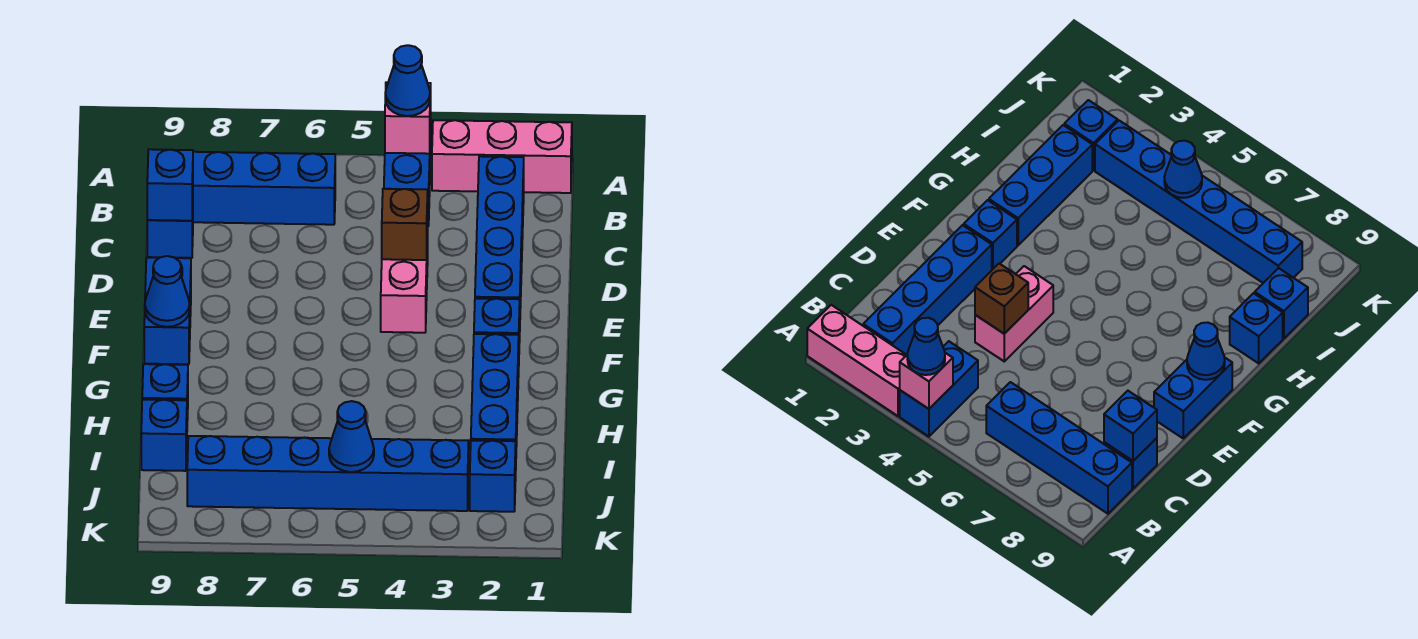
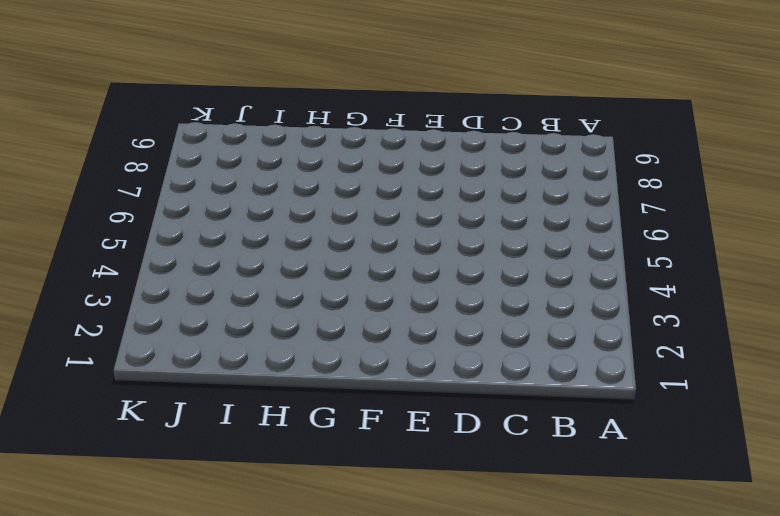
none -> pink 1x3 brick [432,120,572,193]
none -> blue 1x2 brick [384,126,431,226]
none -> blue 1x4 brick [475,156,524,308]

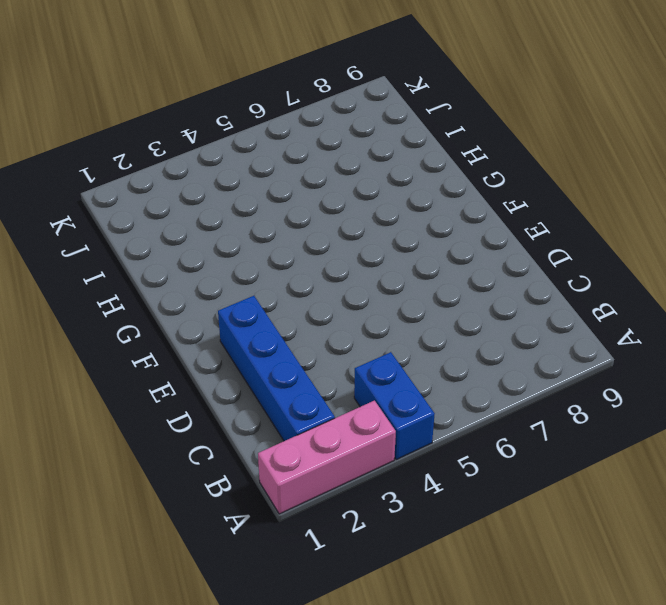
none -> blue 1x4 brick [193,152,335,225]
none -> blue 1x1 brick [147,210,193,258]
none -> pink 1x2 brick [381,230,428,333]

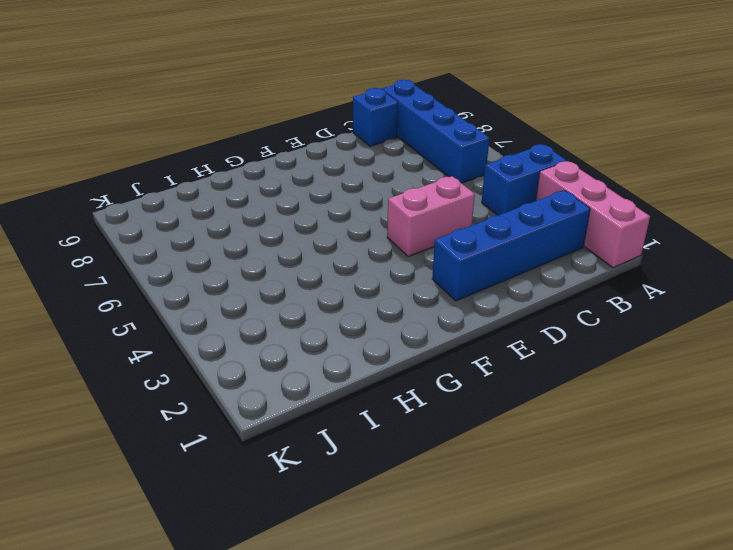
none -> blue 1x2 brick [144,258,191,364]
none -> blue 1x1 brick [474,298,520,343]
none -> blue 1x3 brick [471,334,519,447]

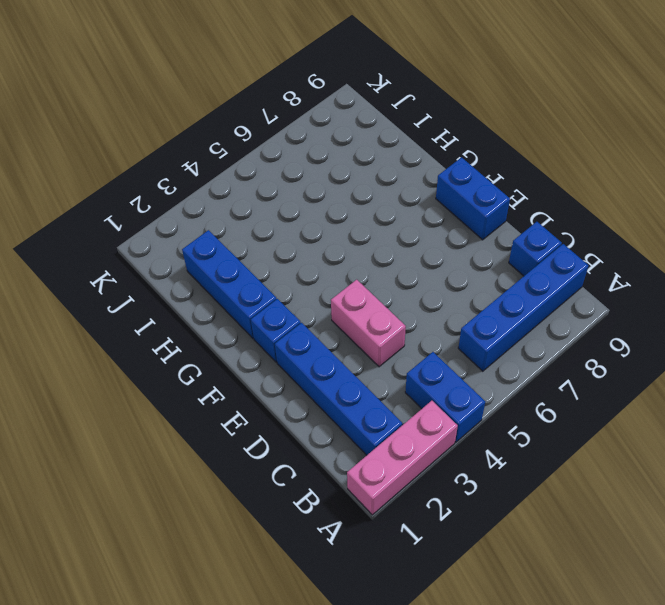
none -> blue 1x1 brick [142,364,188,421]
none -> blue 1x1 brick [141,400,187,471]
none -> blue 1x1 brick [470,441,516,512]

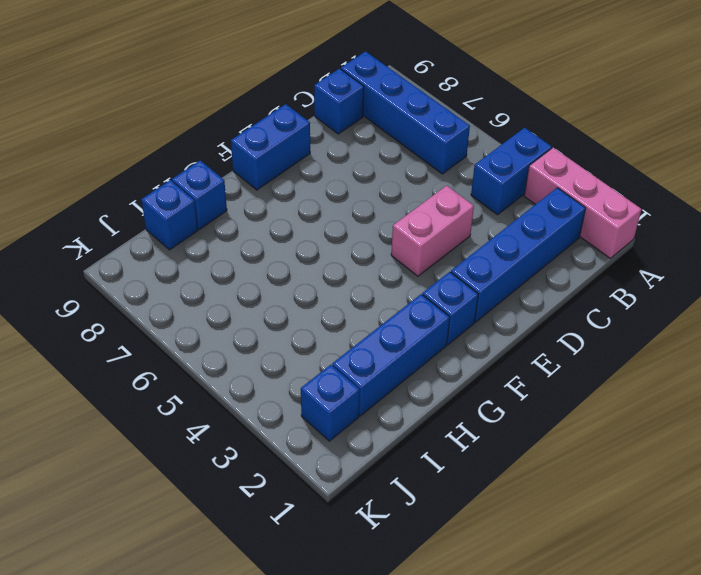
none -> blue 1x6 brick [187,436,469,511]
none -> pink 1x1 brick [385,82,431,154]
none -> blue 1x1 brick [147,149,193,221]

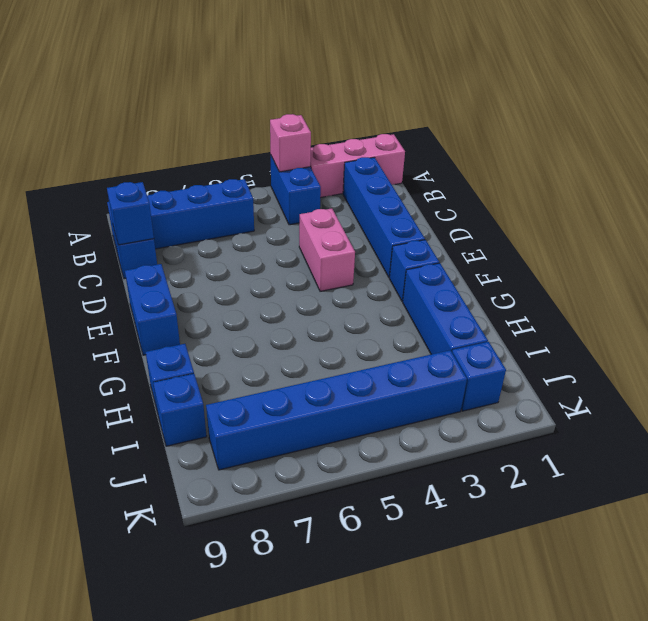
none -> brown 1x1 brick [382,189,428,260]
none -> blue 1x1 cone [145,256,190,327]
none -> blue 1x1 cone [329,401,374,472]

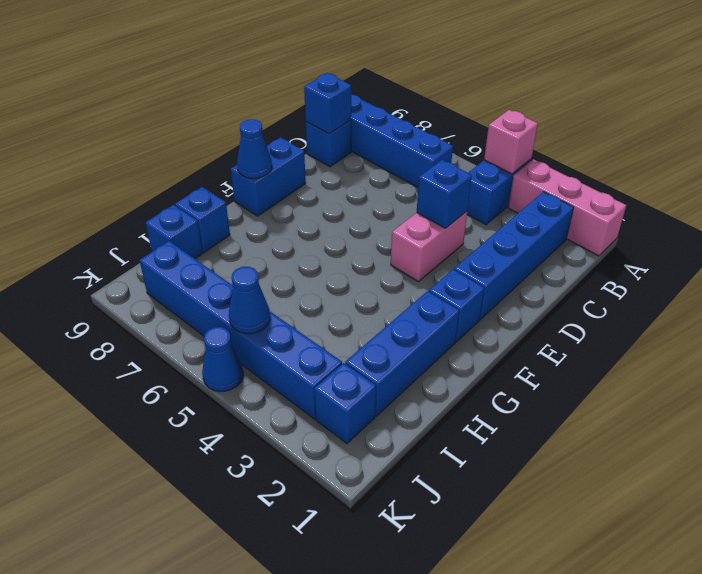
blue 1x1 brick [417,160,472,228] -> brown 1x1 brick [382,189,428,260]
blue 1x1 cone [202,327,243,392] -> blue 1x1 cone moved to [385,45,430,116]

